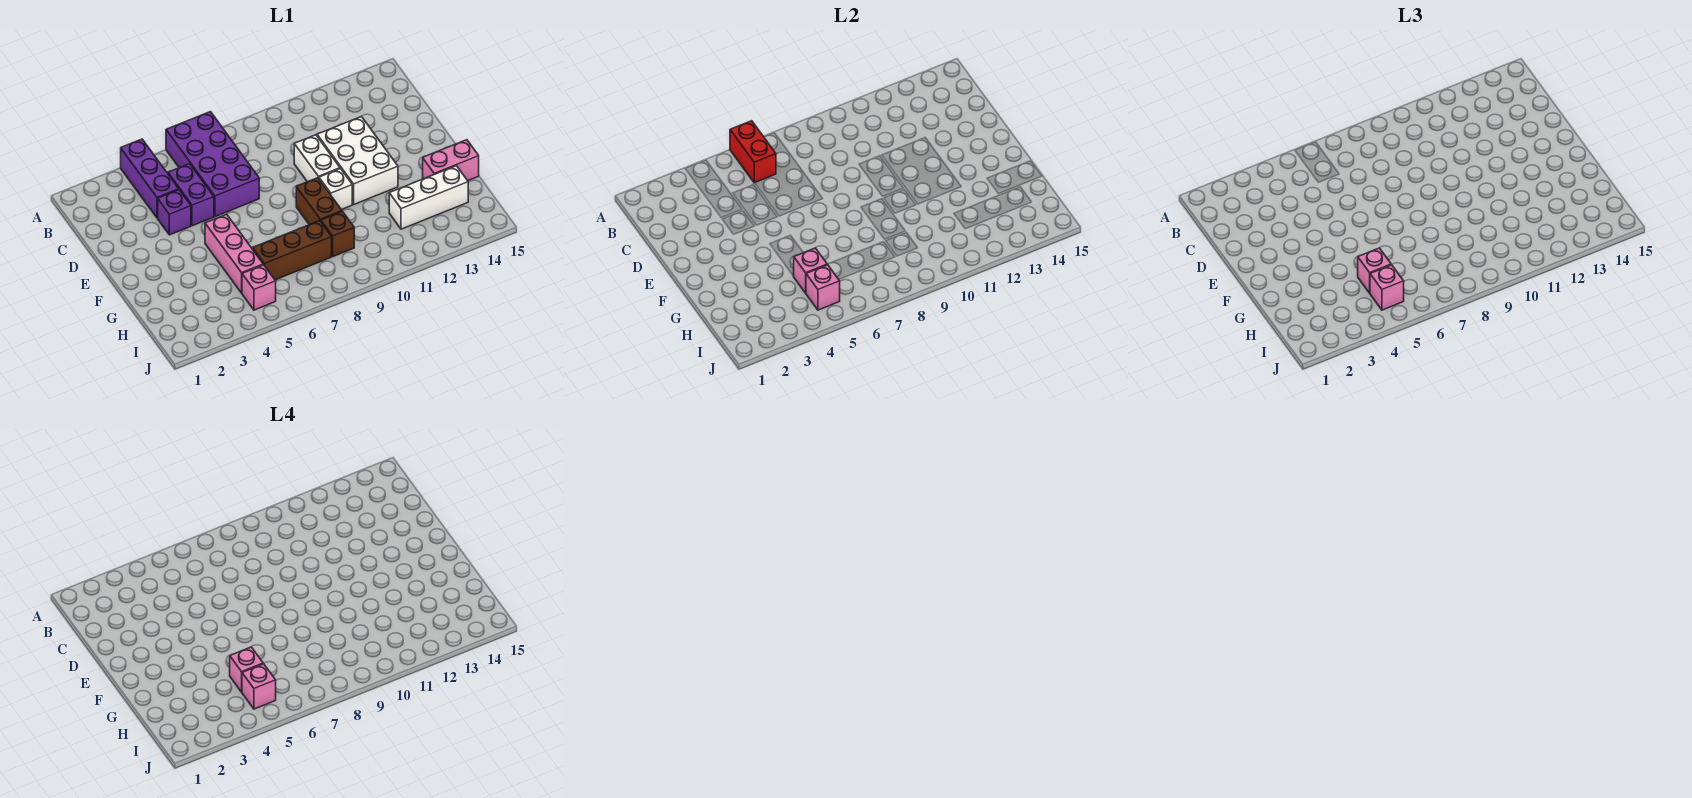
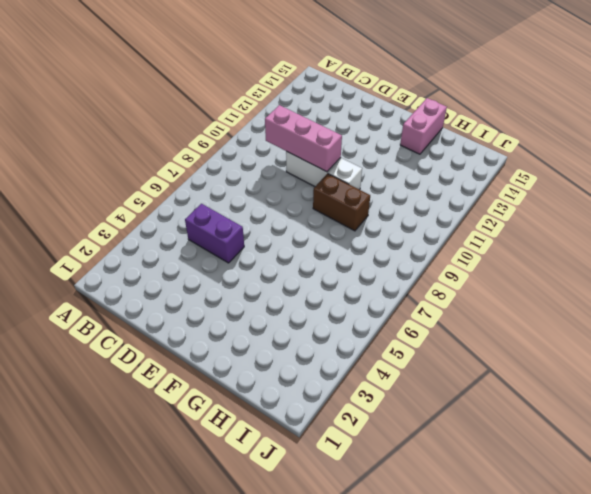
pink 1x3 brick [265,105,342,172] -> pink 1x3 brick moved to [205,214,263,293]
none -> purple 1x3 brick [121,139,179,218]
none -> purple 2x4 brick [166,112,259,217]
none -> purple 1x1 brick [158,190,191,235]

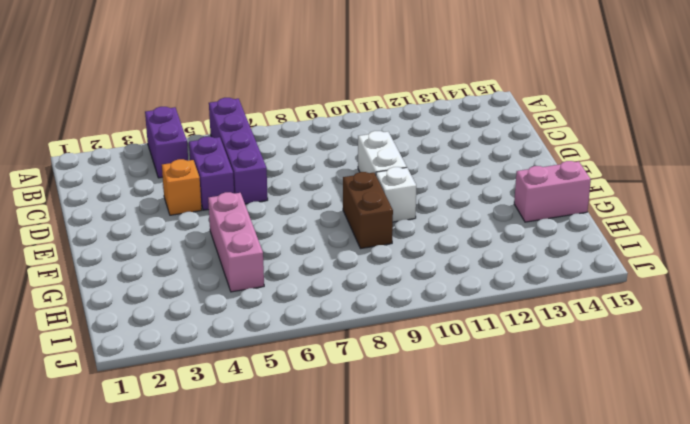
purple 1x2 brick [145,107,188,178] -> purple 1x3 brick [121,139,179,218]
purple 1x4 brick [209,98,268,204] -> purple 2x4 brick [166,112,259,217]
orange 1x1 brick [162,159,202,215] -> purple 1x1 brick [158,190,191,235]
none -> white 2x3 brick [317,116,398,204]
none -> brown 1x3 brick [253,221,332,280]
none -> brown 1x1 brick [321,211,354,256]

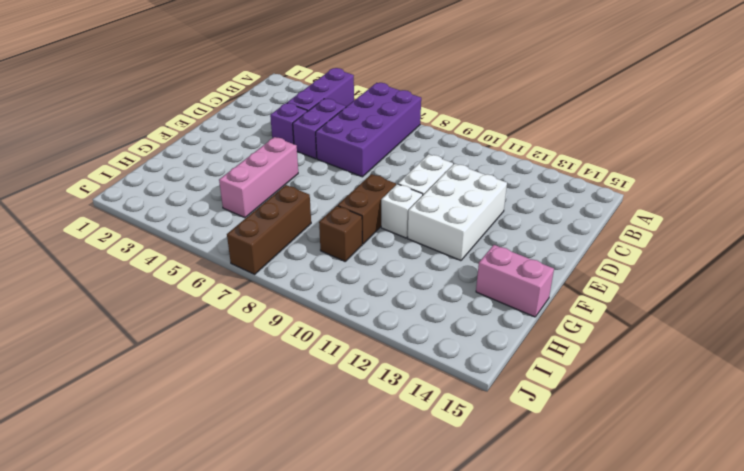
brown 1x3 brick [227,185,311,274] -> brown 1x3 brick turned to [253,221,332,280]
none -> white 1x3 brick [389,166,468,229]
none -> pink 1x1 brick [242,265,276,310]
none -> red 1x2 brick [730,121,776,183]

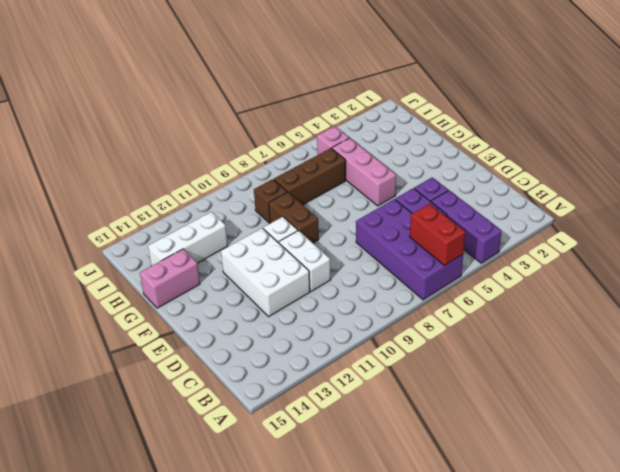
none -> pink 1x1 brick [794,248,827,293]
none -> pink 1x1 brick [806,265,840,310]
none -> pink 1x1 brick [1358,248,1391,293]

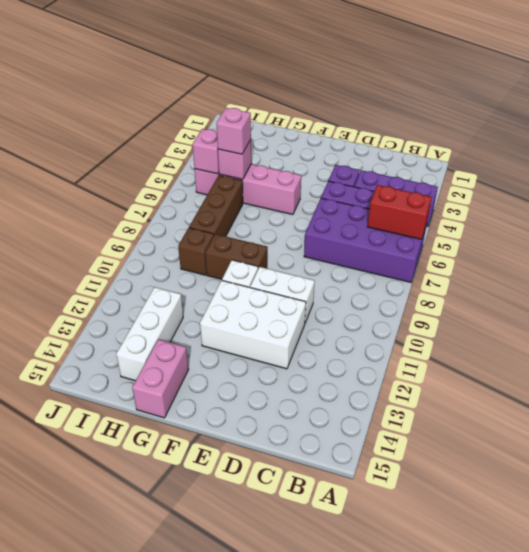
none -> pink 1x1 brick [1370,265,1404,310]
none -> pink 1x1 brick [230,647,263,692]
none -> pink 1x1 brick [242,664,276,709]

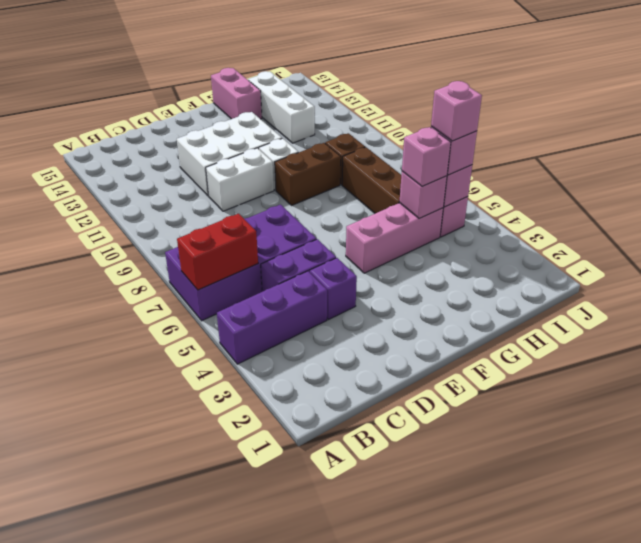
none -> pink 1x1 brick [230,647,263,692]

